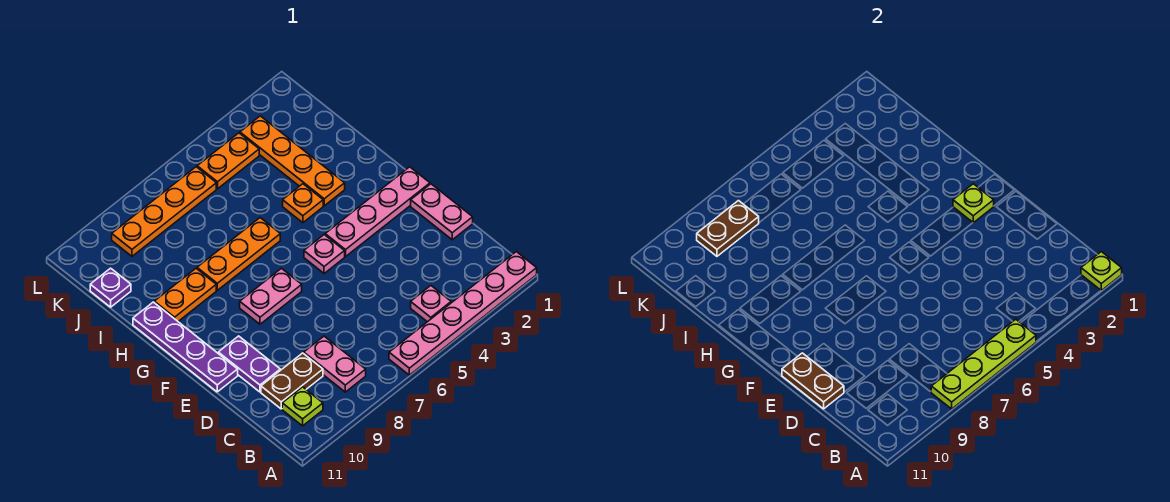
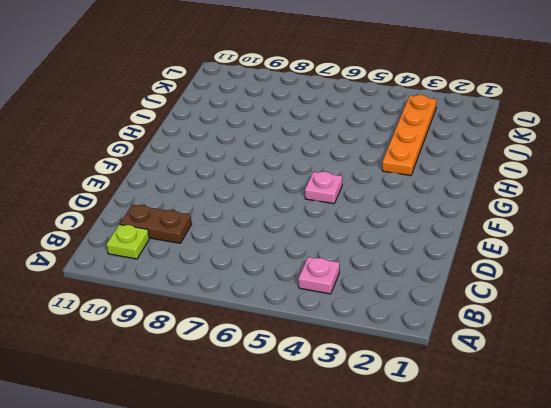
none -> pink 1x6 plate [389,252,537,375]
none -> pink 1x2 plate [304,336,366,392]
none -> pink 1x2 plate [411,184,473,240]

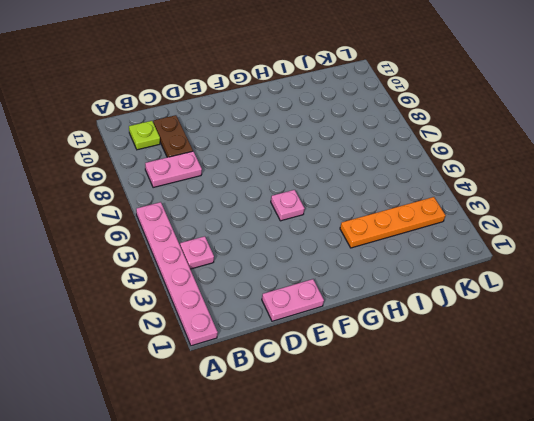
none -> purple 1x2 plate [218,336,280,392]
none -> purple 1x4 plate [133,302,238,392]
none -> pink 1x4 plate [325,167,430,257]

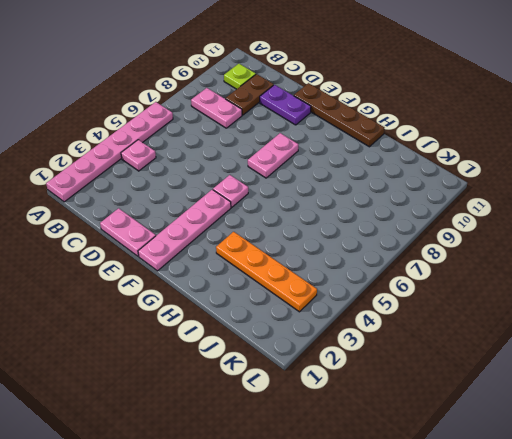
brown 1x4 plate [294,83,384,147] -> purple 1x4 plate [133,302,238,392]
none -> orange 1x1 plate [283,184,323,223]
none -> orange 1x3 plate [197,218,280,290]
none -> orange 1x2 plate [154,269,216,321]

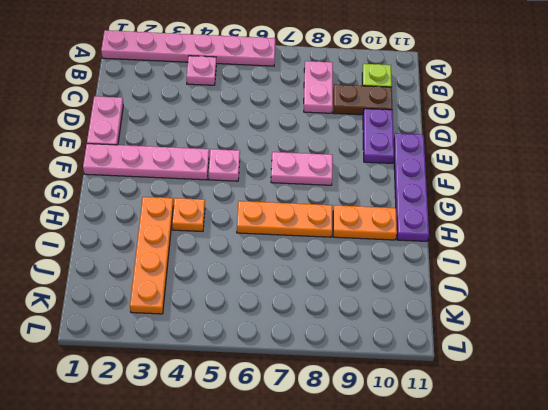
none -> purple 1x1 plate [90,268,131,307]
none -> orange 1x2 plate [197,133,259,189]
none -> orange 1x4 plate [112,167,216,256]

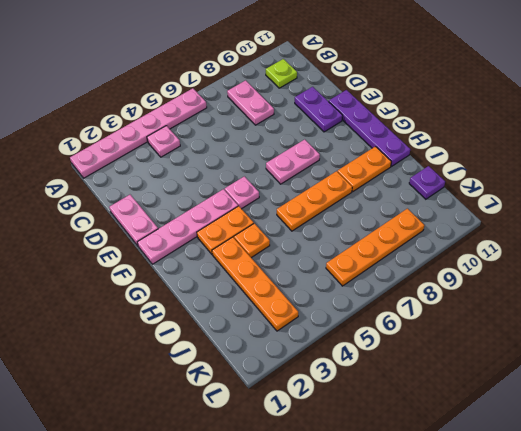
orange 1x2 plate [197,206,254,254] -> orange 1x2 plate moved to [197,133,259,189]
none -> brown 1x2 plate [261,353,323,409]
none -> lime 1x1 plate [1081,252,1122,290]
none -> lime 1x4 plate [931,319,1036,409]

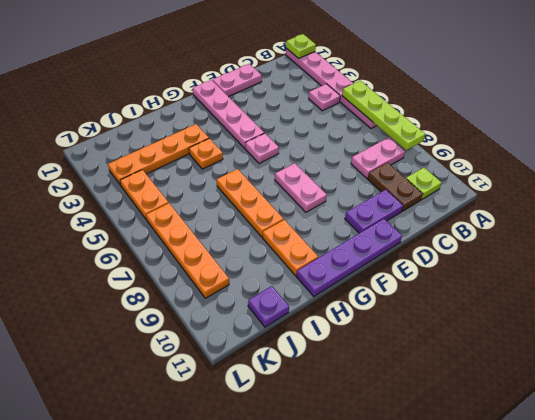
none -> brown 1x2 plate [782,353,844,409]
none -> lime 1x1 plate [953,184,994,223]
none -> brown 1x2 plate [697,201,759,256]

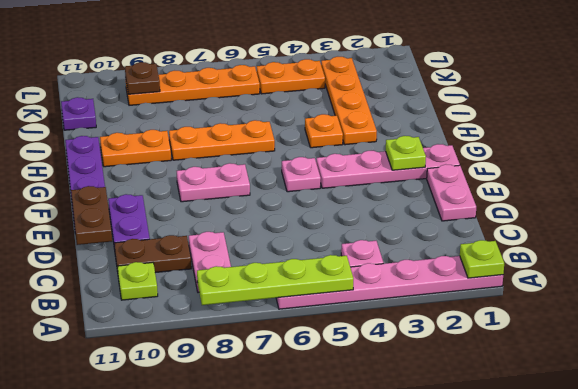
brown 1x1 plate [125,62,160,94] -> brown 1x2 plate [697,201,759,256]

